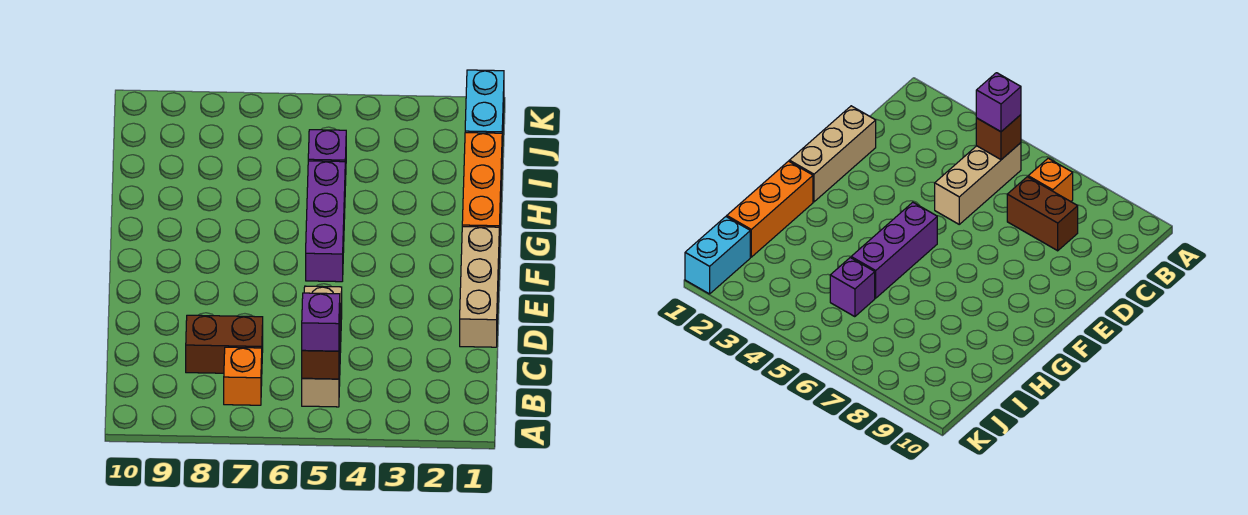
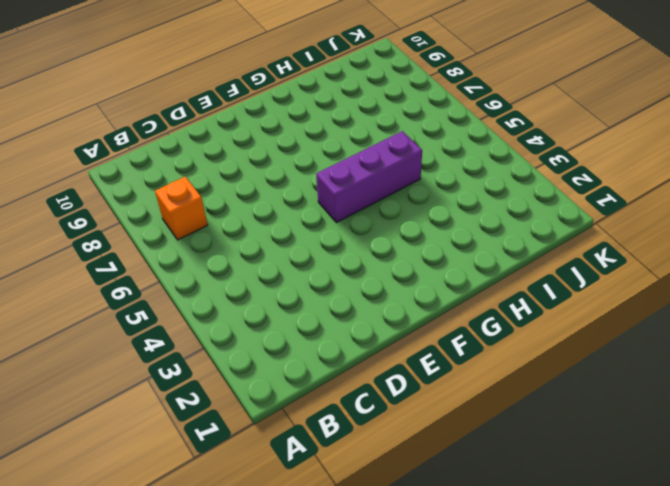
none -> tan 1x3 brick [302,286,342,407]
none -> brown 1x2 brick [186,315,263,373]

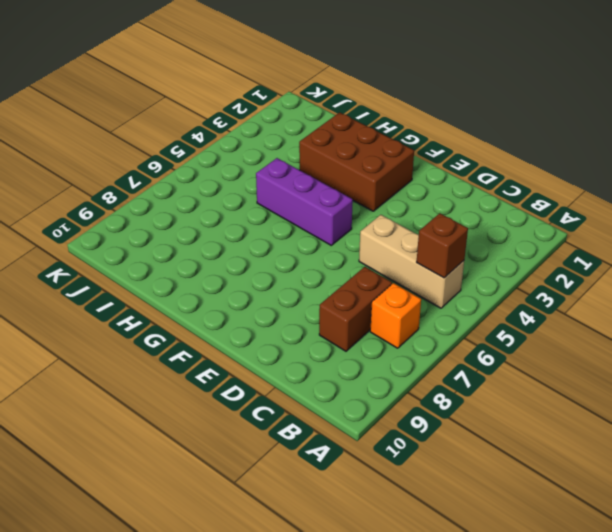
brown 2x3 brick [299,112,414,211] -> none
none -> tan 1x3 brick [460,227,499,347]
none -> orange 1x3 brick [462,133,502,252]

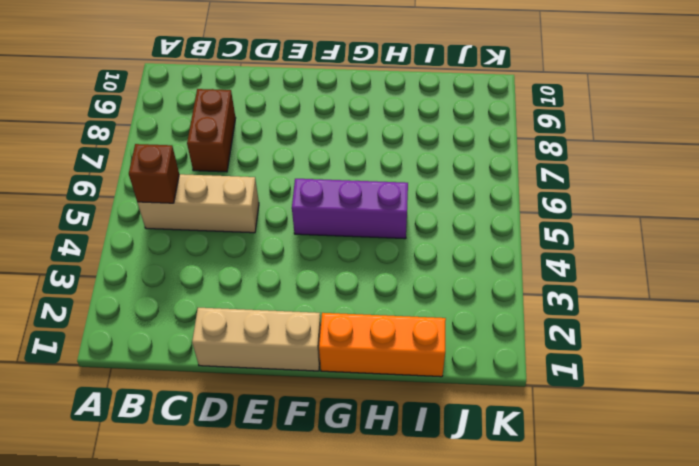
none -> orange 1x1 brick [224,347,262,405]
none -> purple 1x1 brick [308,130,346,185]

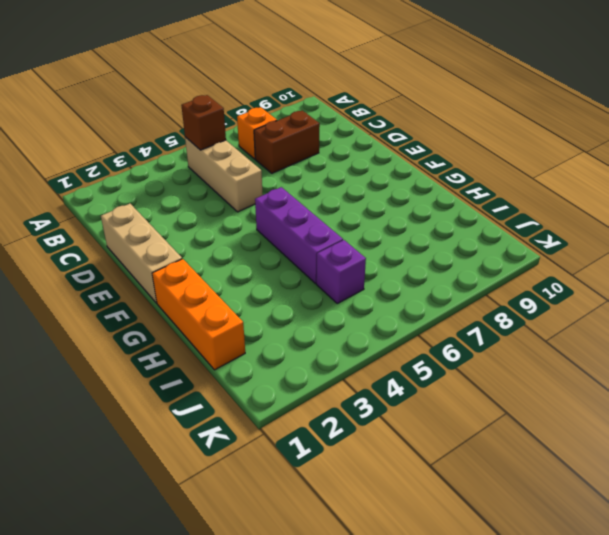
none -> cyan 1x2 brick [465,70,504,152]
none -> purple 1x1 brick [302,293,340,351]

